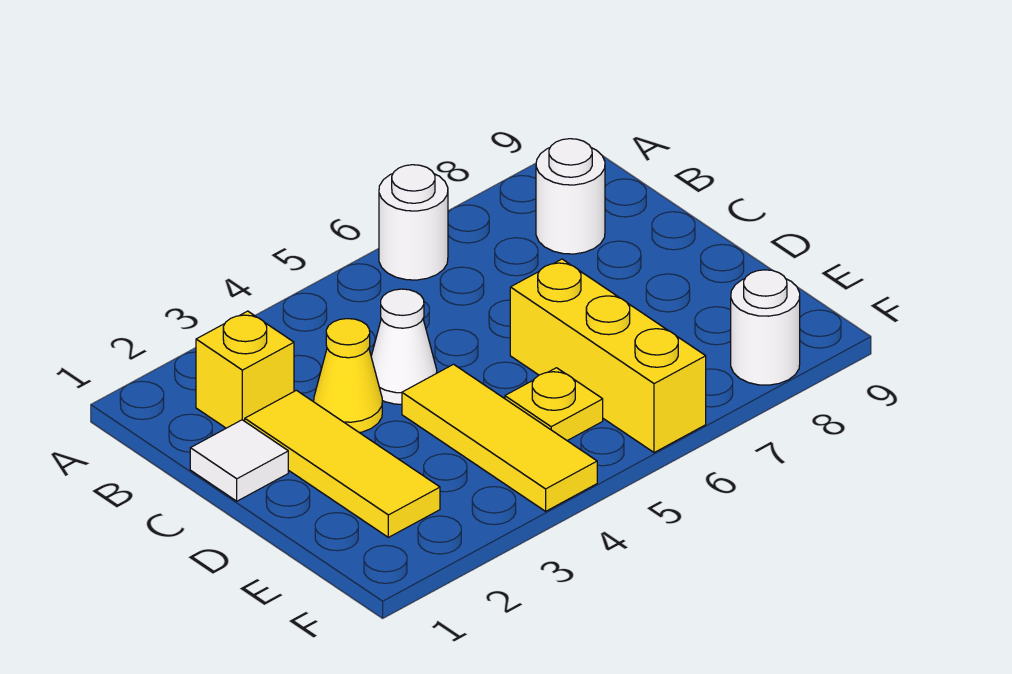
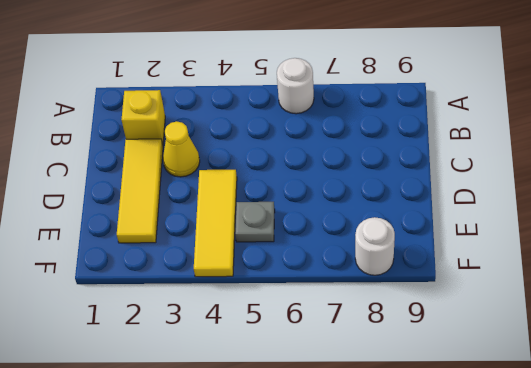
grey 1x1 plate [235,202,275,242] -> yellow 1x1 plate [505,368,603,441]
none -> white 1x1 round brick [536,139,605,254]
none -> white 1x1 tile [190,420,288,501]

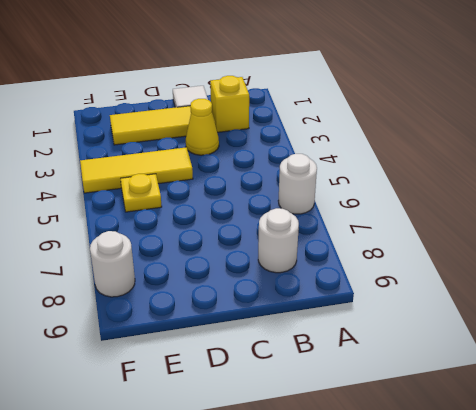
none -> white 1x1 cone [371,289,437,404]
none -> yellow 1x3 brick [510,259,706,453]

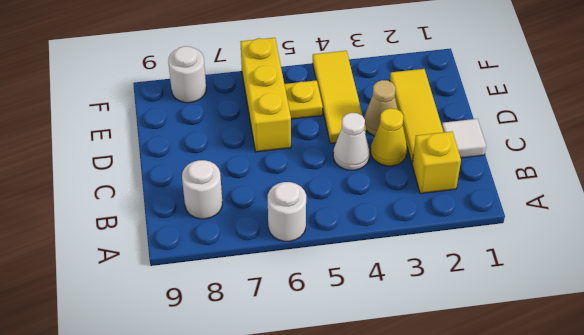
tan 1x1 cone [364,80,398,136] -> none

